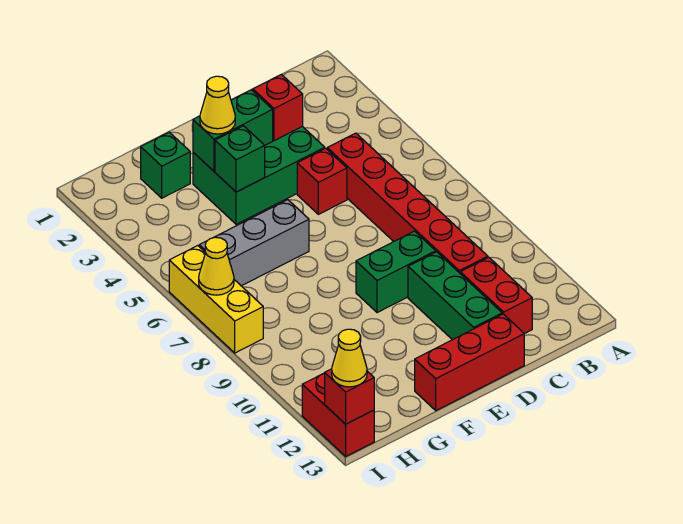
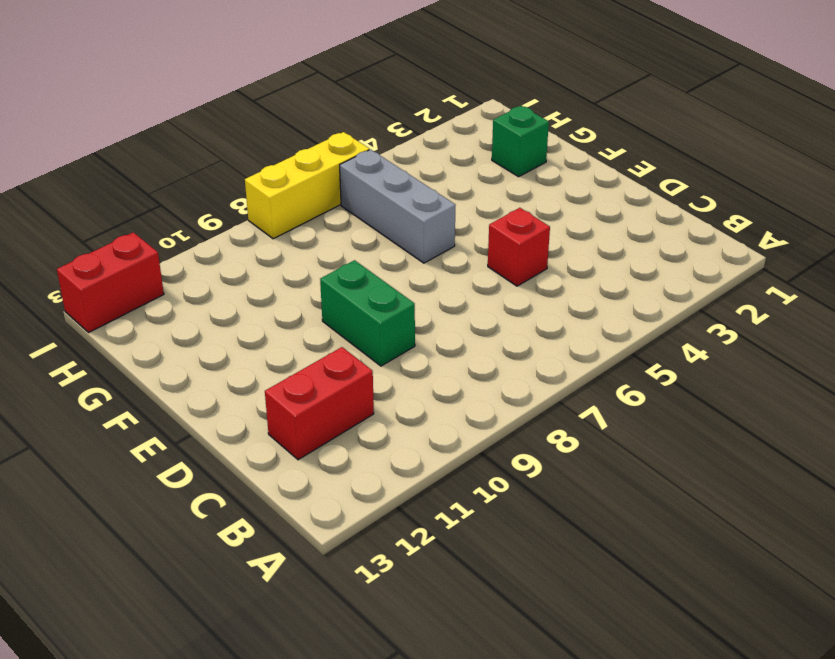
none -> red 1x6 brick [327,133,488,273]
none -> green 2x3 brick [193,126,325,224]
none -> green 1x3 brick [408,252,502,340]

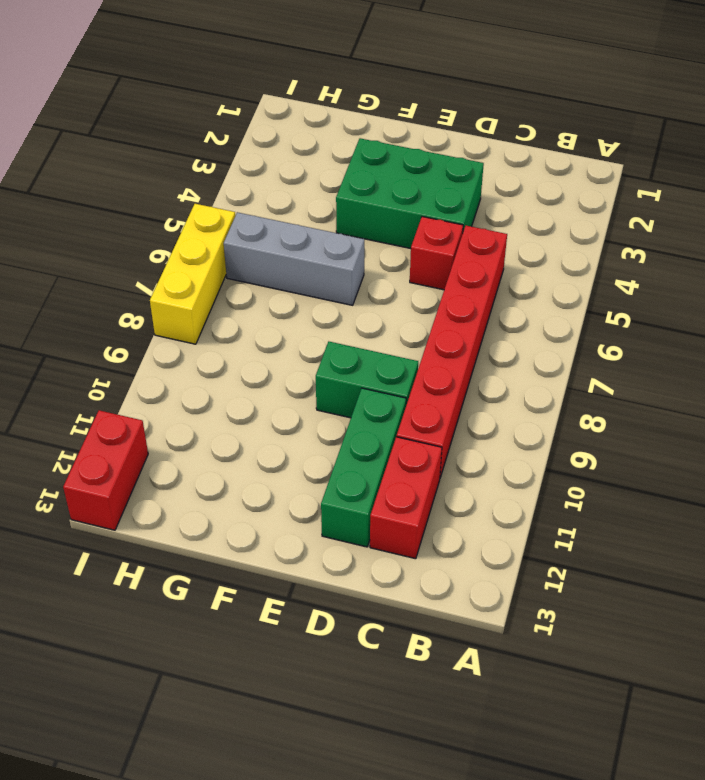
none -> red 1x3 brick [415,314,524,410]
none -> green 1x1 brick [141,132,190,198]
none -> red 1x1 brick [253,74,303,141]

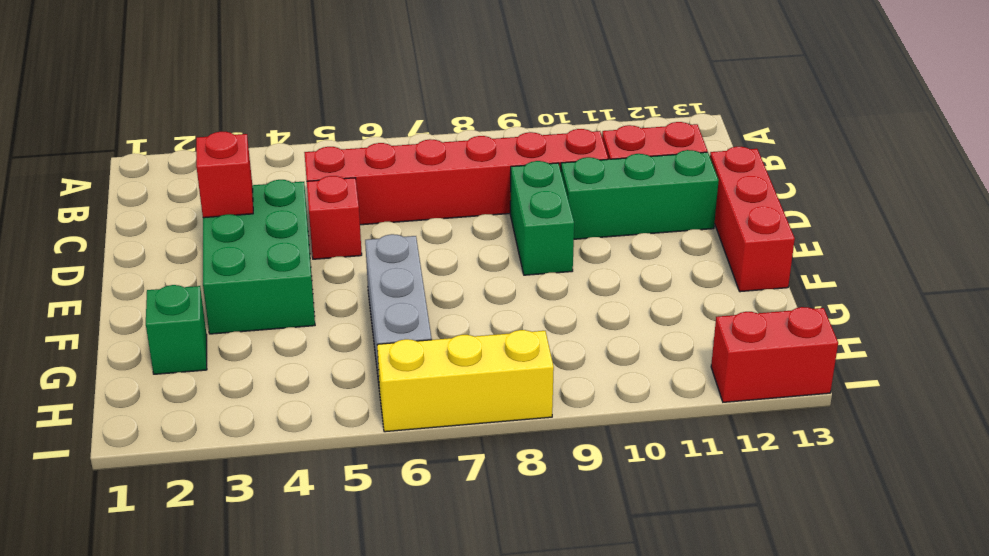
none -> green 1x2 brick [193,90,273,171]
none -> green 1x1 brick [215,126,265,192]
none -> yellow 1x1 cone [199,237,234,295]

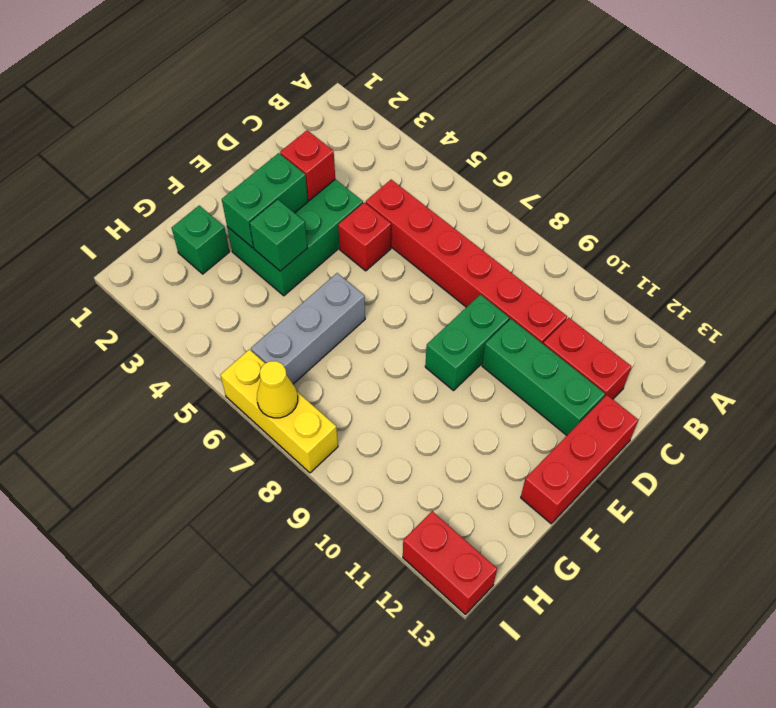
none -> red 1x1 brick [325,369,374,424]
none -> yellow 1x1 cone [200,76,235,134]
none -> yellow 1x1 cone [332,329,367,387]

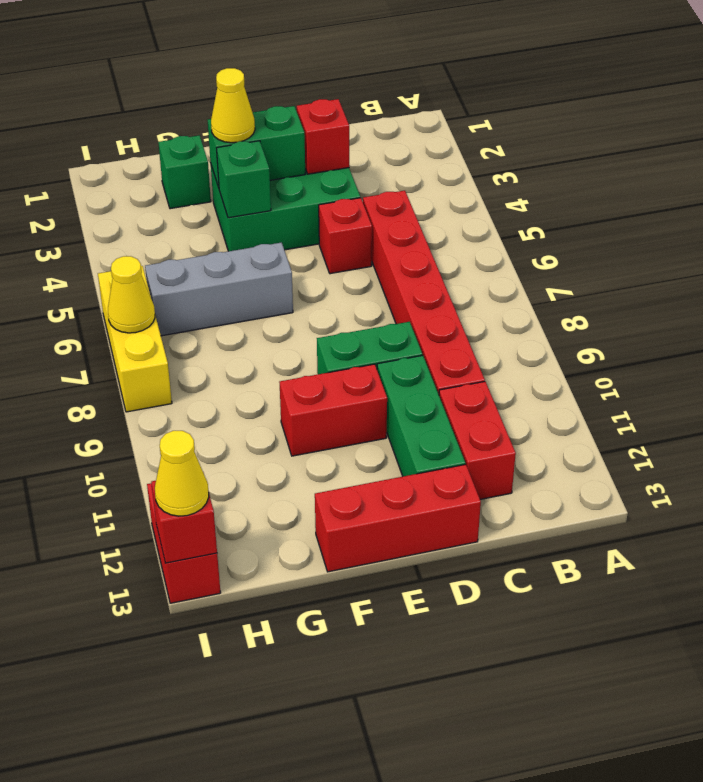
red 1x2 brick [280,364,387,456] -> none

